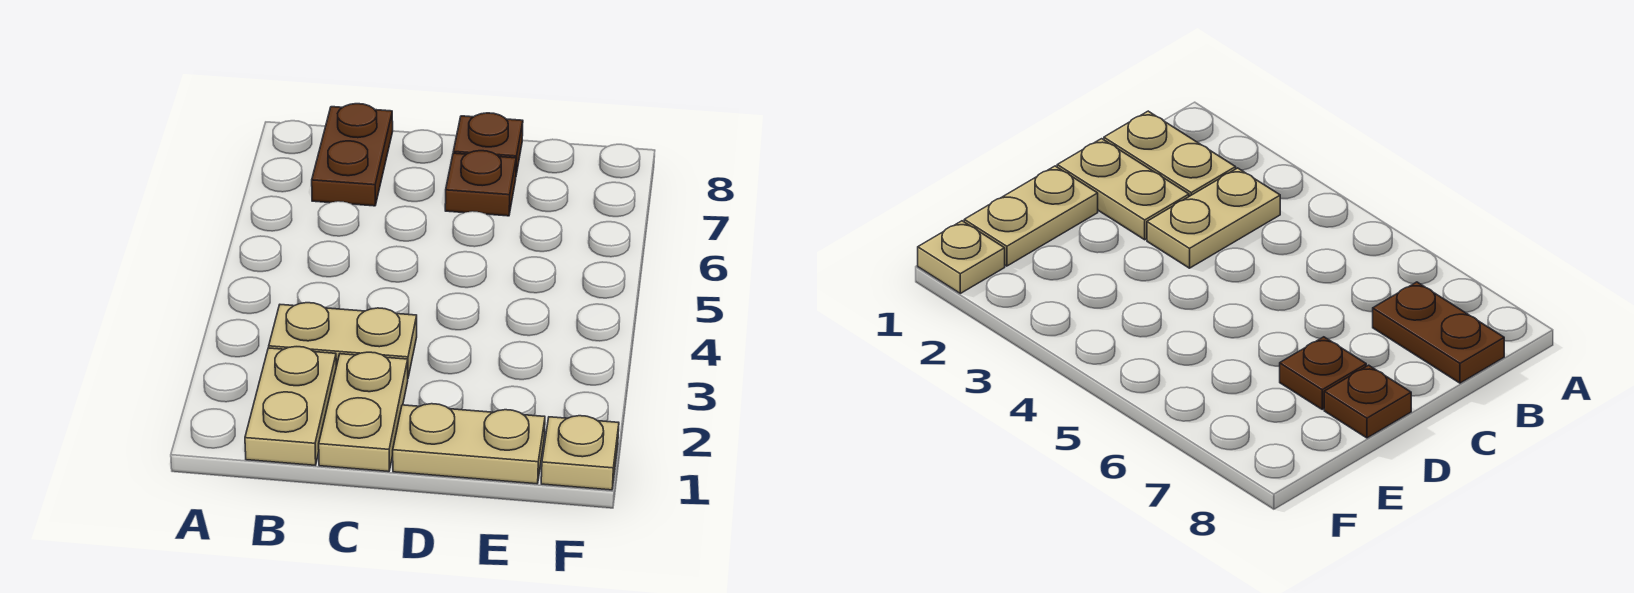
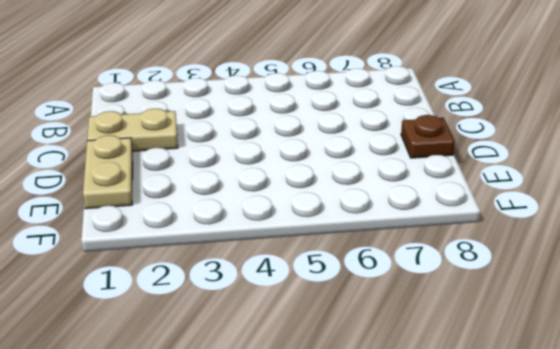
none -> tan 1x2 plate [245,347,336,465]
none -> tan 1x2 plate [269,303,417,377]

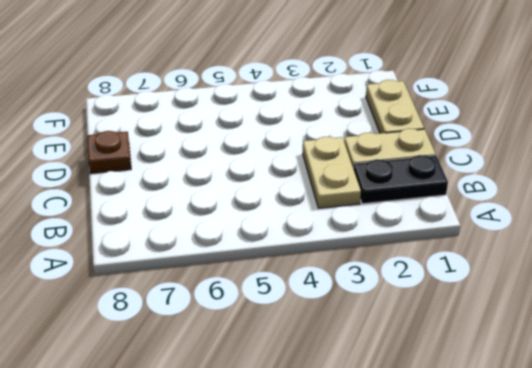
black 1x2 plate [353,155,448,204] -> tan 1x2 plate [245,347,336,465]
none -> brown 1x2 plate [312,104,393,206]
none -> brown 1x1 plate [445,151,516,216]

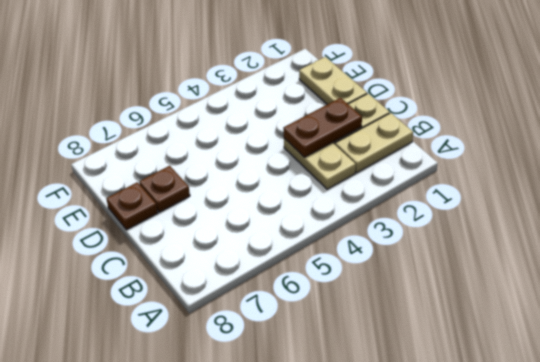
brown 1x2 plate [283,98,362,157] -> brown 1x2 plate moved to [312,104,393,206]
none -> tan 1x1 plate [541,416,619,490]

